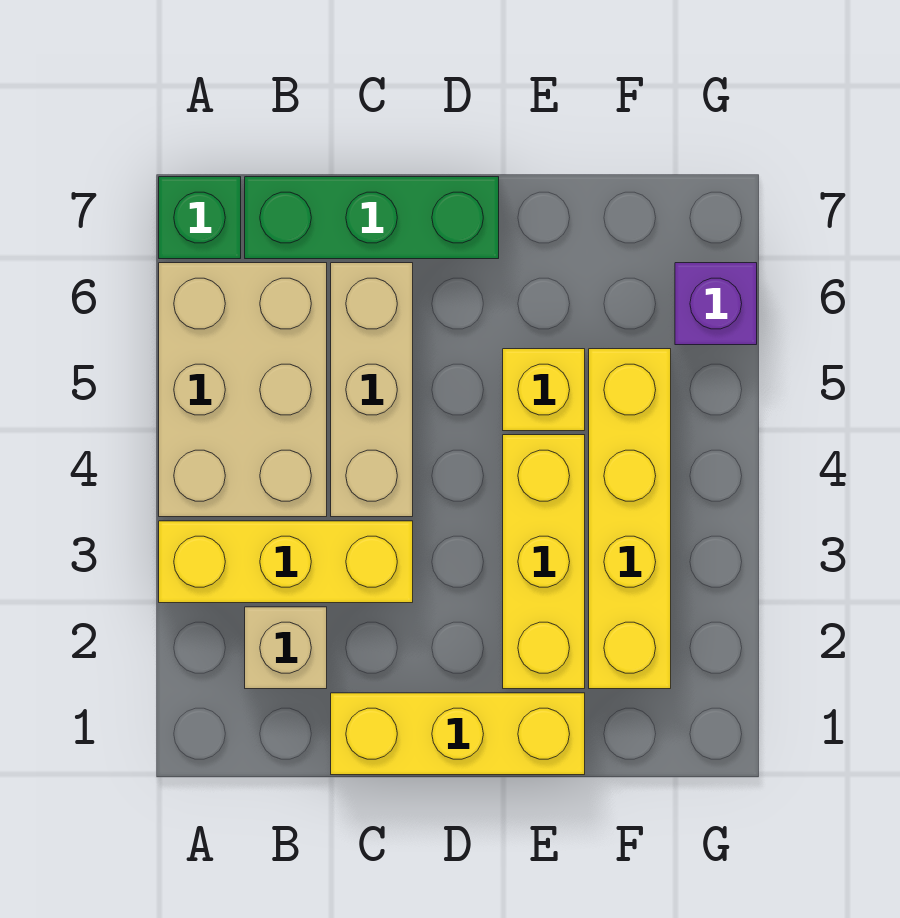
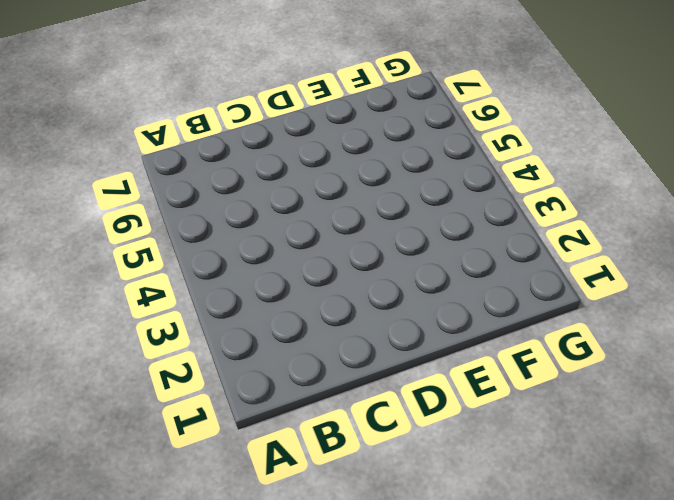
none -> yellow 1x3 brick [159,521,413,603]
none -> tan 2x3 brick [159,263,327,517]

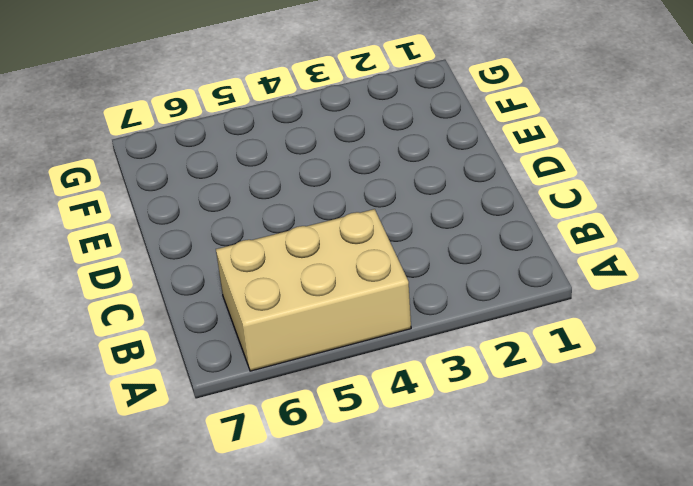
none -> yellow 1x3 brick [159,521,413,603]
none -> green 1x1 brick [159,177,241,259]

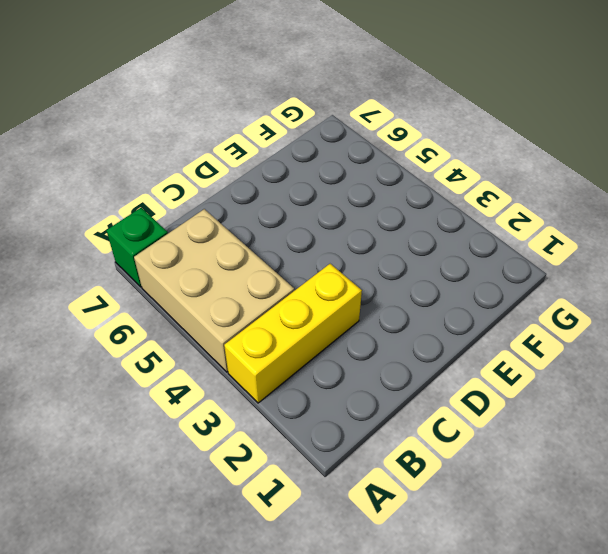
none -> tan 1x1 brick [245,607,327,689]
none -> green 1x3 brick [245,177,499,259]

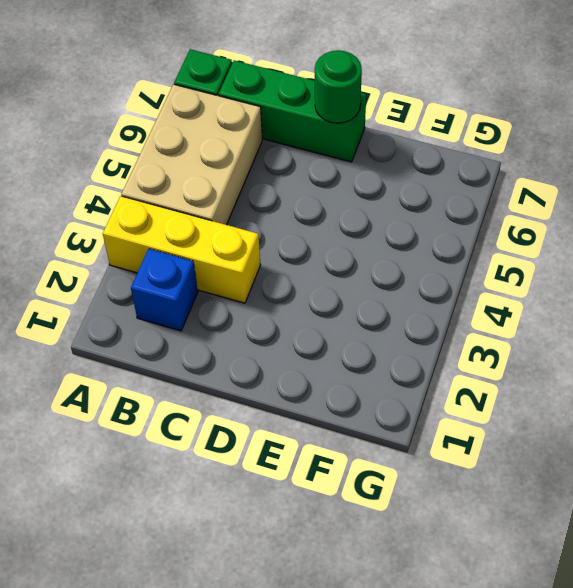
blue 1x1 brick [131,249,198,331] -> tan 1x1 brick [245,607,327,689]
green 1x1 round brick [315,50,362,123] -> none
none -> yellow 1x3 brick [331,693,585,775]
none -> tan 1x3 brick [331,263,413,517]

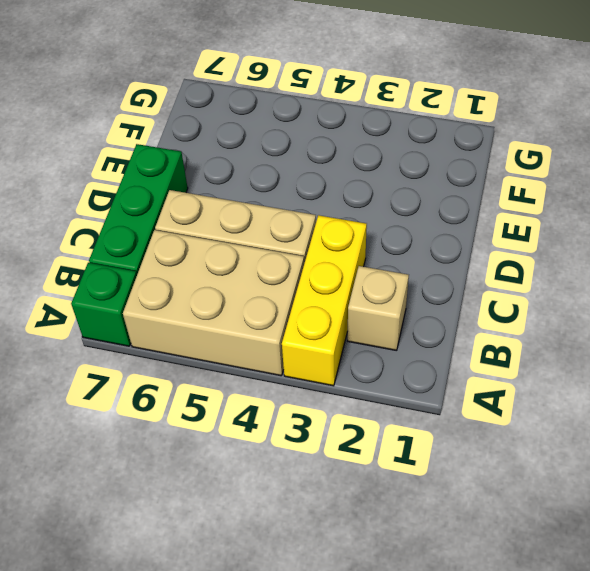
none -> yellow 1x3 brick [331,693,585,775]
none -> yellow 1x3 brick [503,435,585,689]

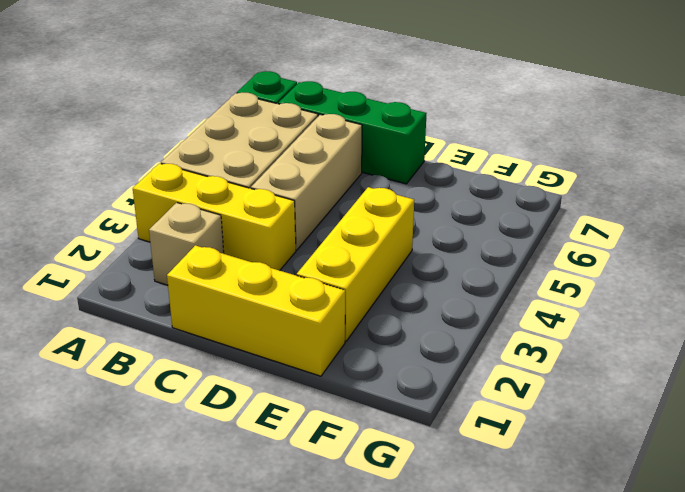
none -> yellow 1x1 brick [503,349,585,431]
none -> yellow 1x4 brick [589,349,671,689]

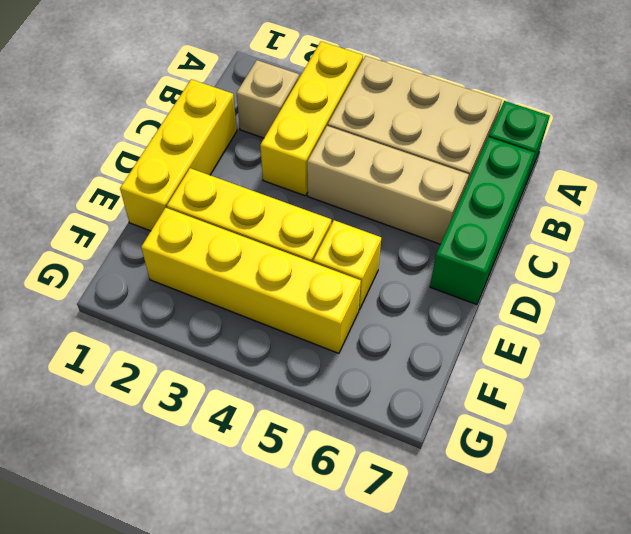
none -> purple 1x1 brick [675,263,757,345]

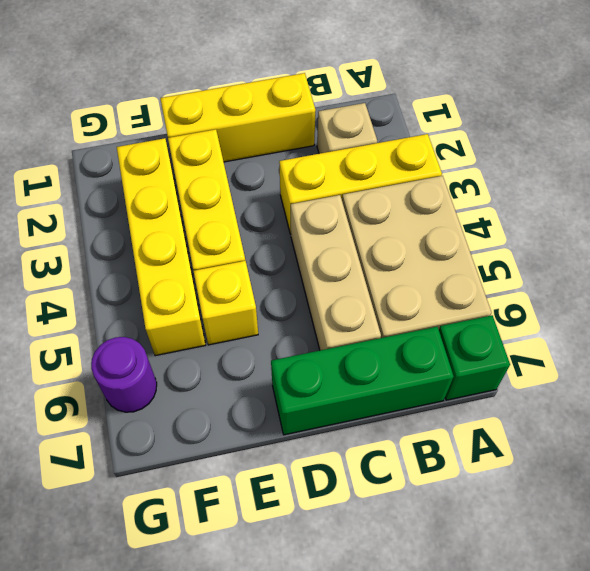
purple 1x1 round brick [91,337,157,412] -> purple 1x1 brick [675,263,757,345]

